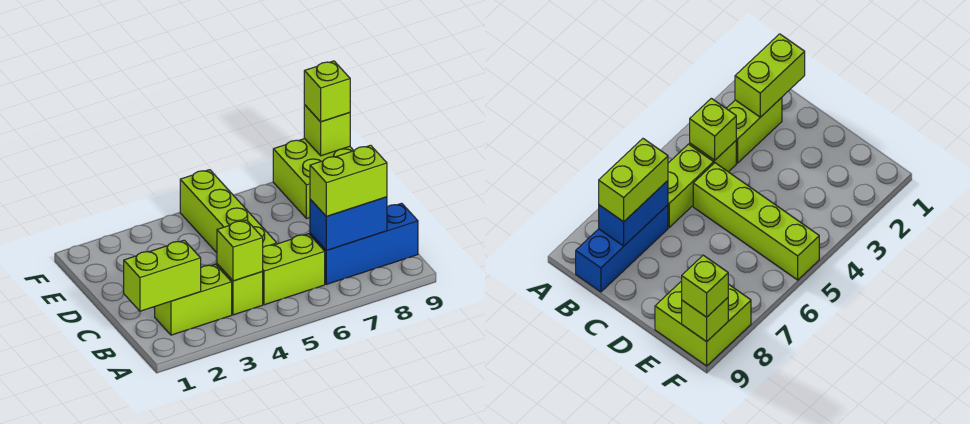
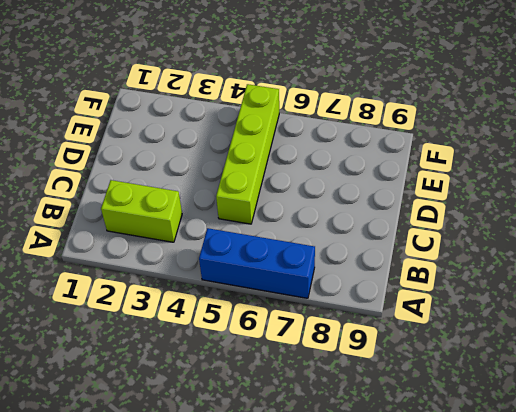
blue 1x3 brick [199,228,315,298] -> blue 1x3 brick moved to [310,203,418,284]
none -> lime 1x1 brick [217,264,263,315]
none -> lime 1x2 brick [262,234,325,305]
none -> lime 2x2 brick [273,139,354,219]

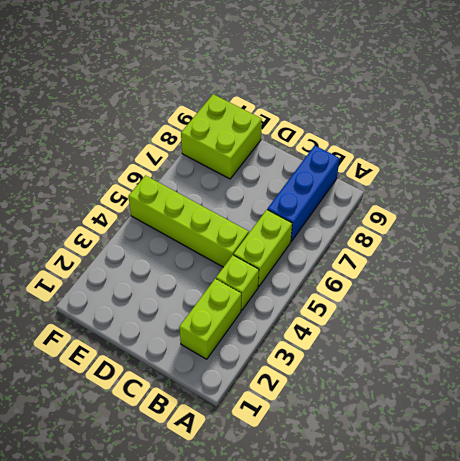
none -> lime 1x2 brick [124,240,201,311]
none -> lime 1x1 brick [217,220,263,281]
none -> blue 1x2 brick [310,197,387,250]

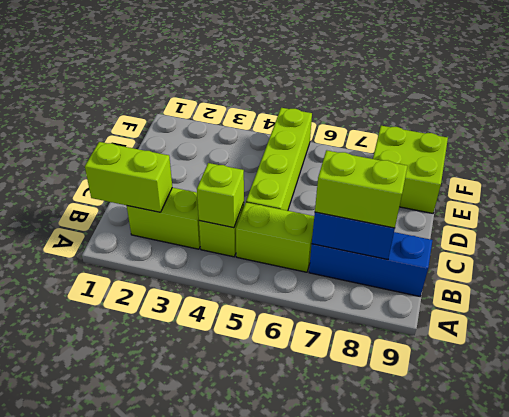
none -> lime 1x1 brick [304,105,350,156]
none -> lime 1x1 brick [304,61,350,122]

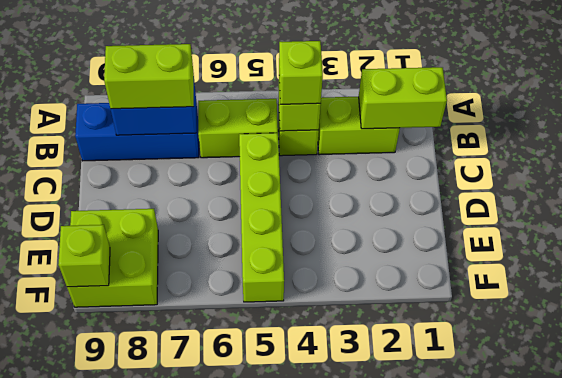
lime 1x1 brick [279,41,323,104] -> lime 1x1 brick moved to [304,61,350,122]

